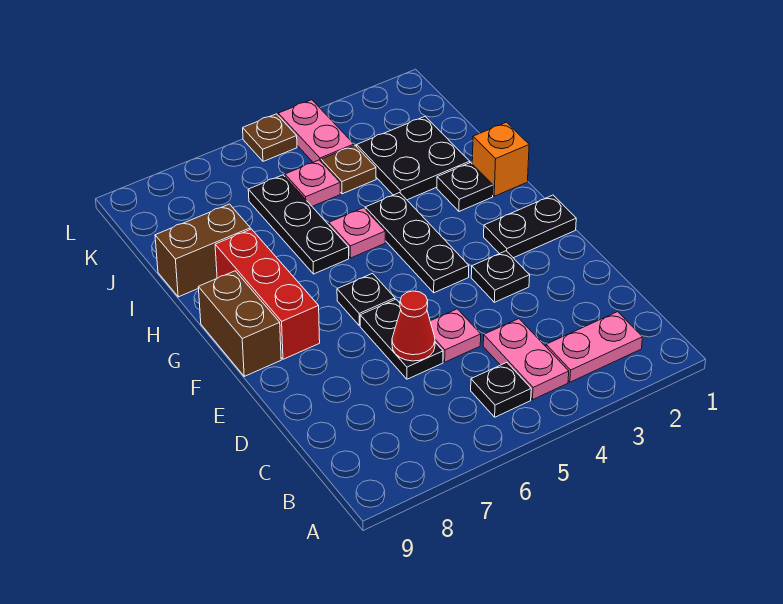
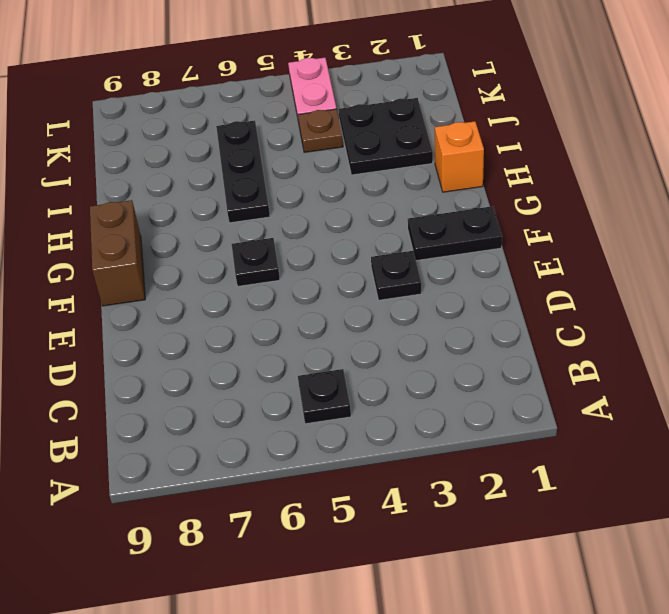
none -> pink 1x2 plate [546,312,642,382]
none -> pink 1x2 plate [483,319,569,400]
none -> pink 1x1 plate [430,309,481,362]

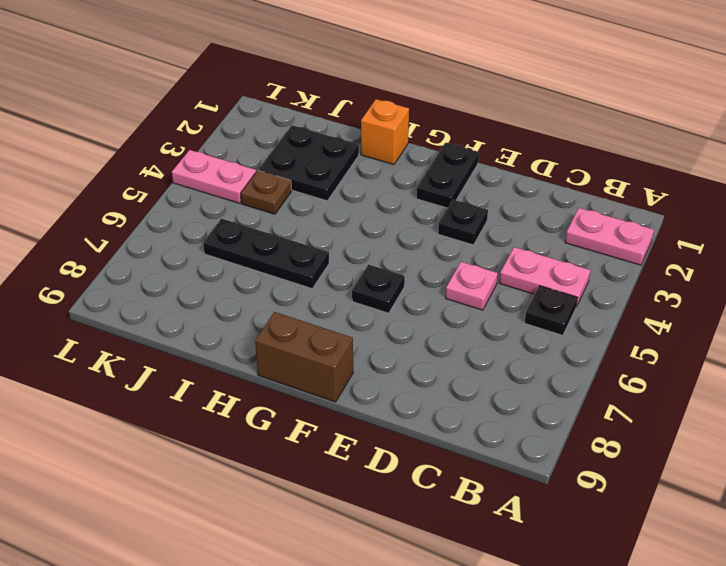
pink 1x2 plate [565,208,654,265] -> pink 1x2 plate turned to [546,312,642,382]
none -> black 1x2 plate [360,299,443,379]
none -> black 1x3 plate [365,193,469,293]
none -> red 1x3 brick [215,229,320,359]

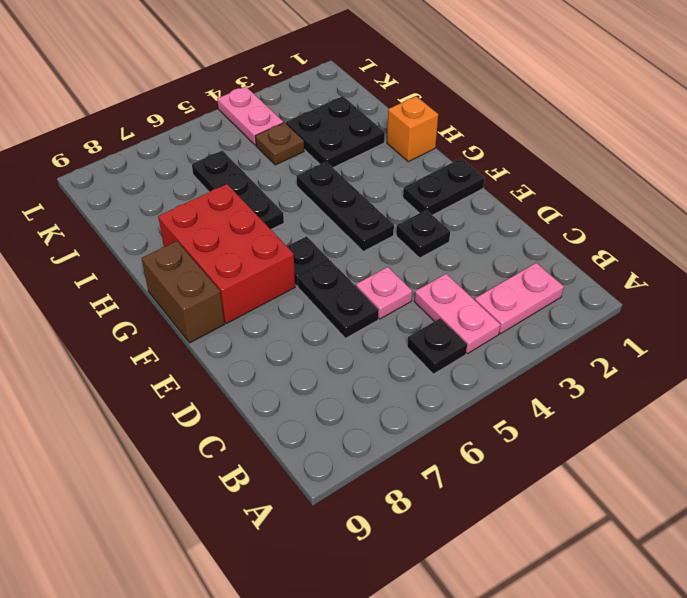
red 2x3 brick [158,184,295,323] -> red 1x3 brick [215,229,320,359]
none -> black 1x1 plate [437,163,493,211]
none -> pink 1x1 plate [329,208,385,258]
none -> brown 1x2 brick [155,204,250,297]

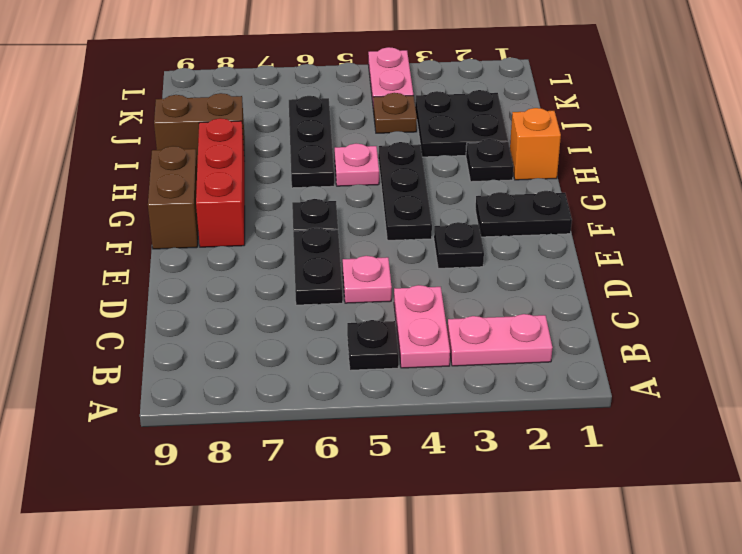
none -> pink 1x1 plate [285,160,340,206]
none -> brown 1x1 plate [243,114,297,161]
none -> red 1x1 cone [392,291,435,361]

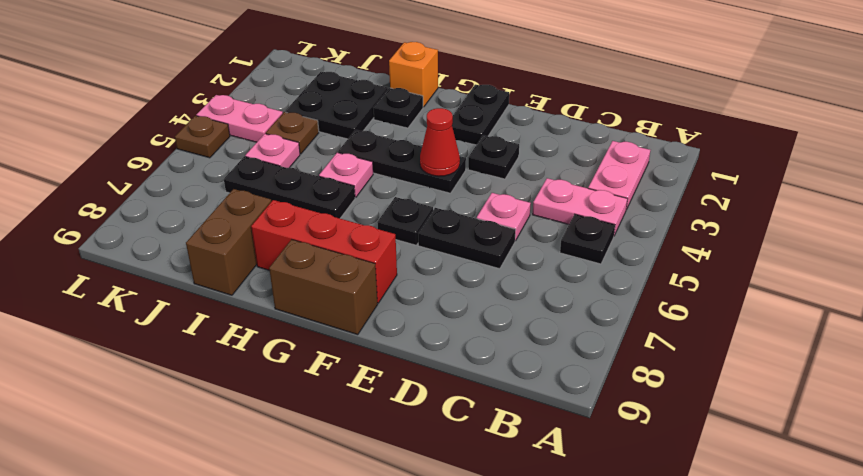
red 1x1 cone [420,108,460,176] -> red 1x1 cone moved to [392,291,435,361]

